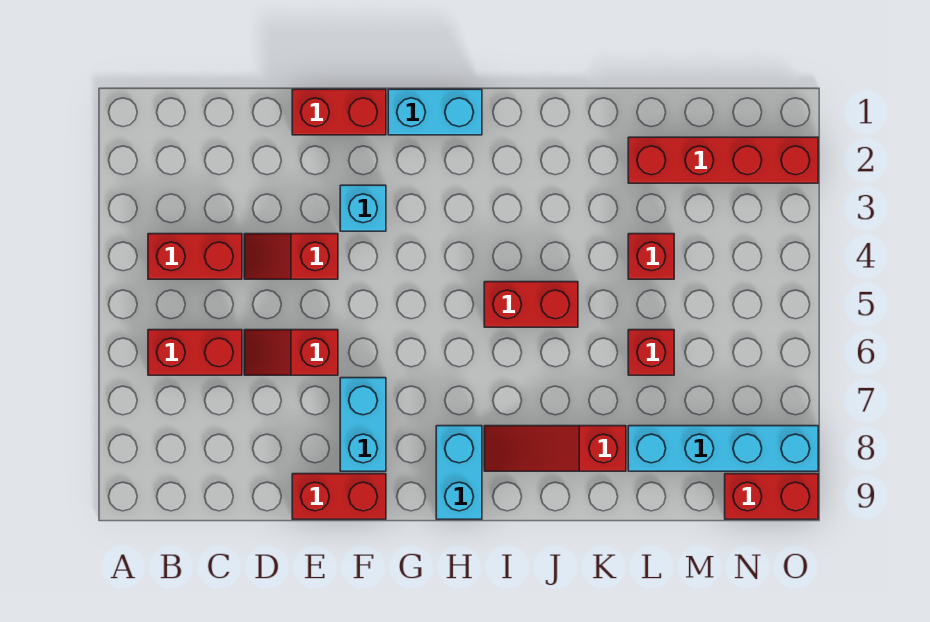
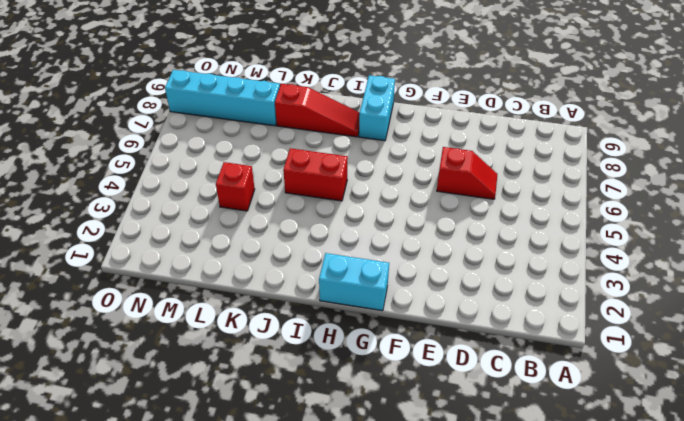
none -> red 1x2 brick [148,234,242,279]
none -> red 1x2 brick [148,330,242,375]
none -> red 1x2 slope [244,234,338,279]

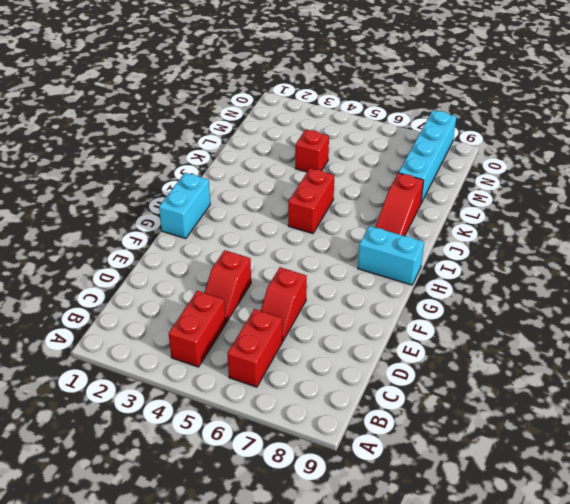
none -> red 1x2 brick [292,89,386,135]
none -> red 1x2 brick [292,474,386,519]
none -> cyan 1x1 brick [340,185,386,231]

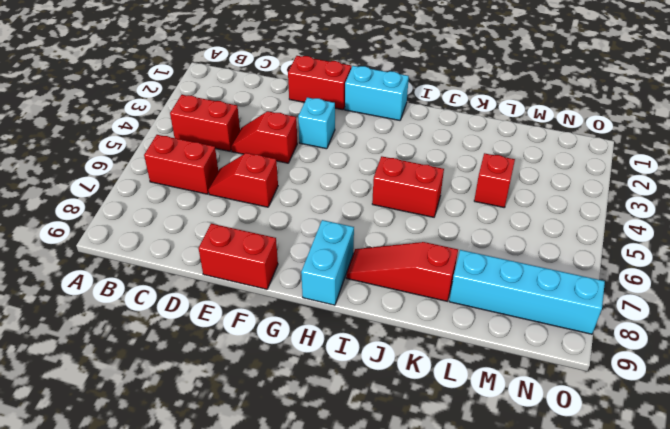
none -> cyan 1x2 brick [340,378,386,471]
none -> red 1x4 brick [628,137,818,183]
none -> red 1x1 brick [628,330,674,375]

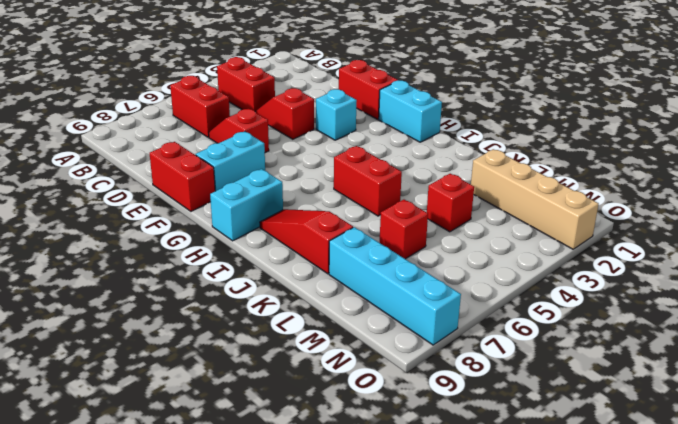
tan 1x4 brick [471,149,599,249] -> red 1x4 brick [628,137,818,183]
none -> red 1x2 brick [725,474,818,519]

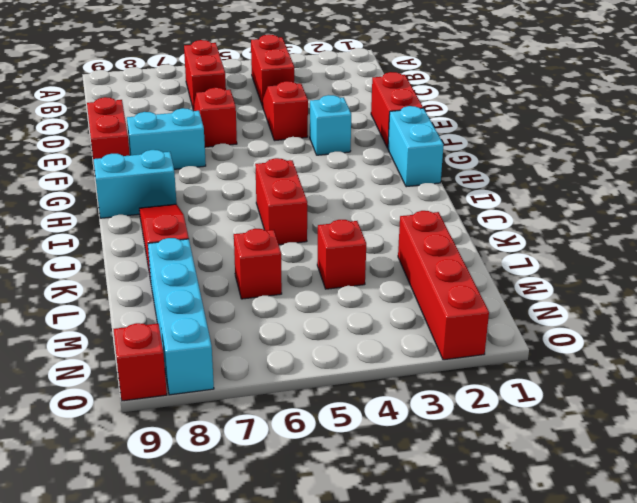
red 1x1 brick [114,323,167,401] -> red 1x2 brick [725,474,818,519]

